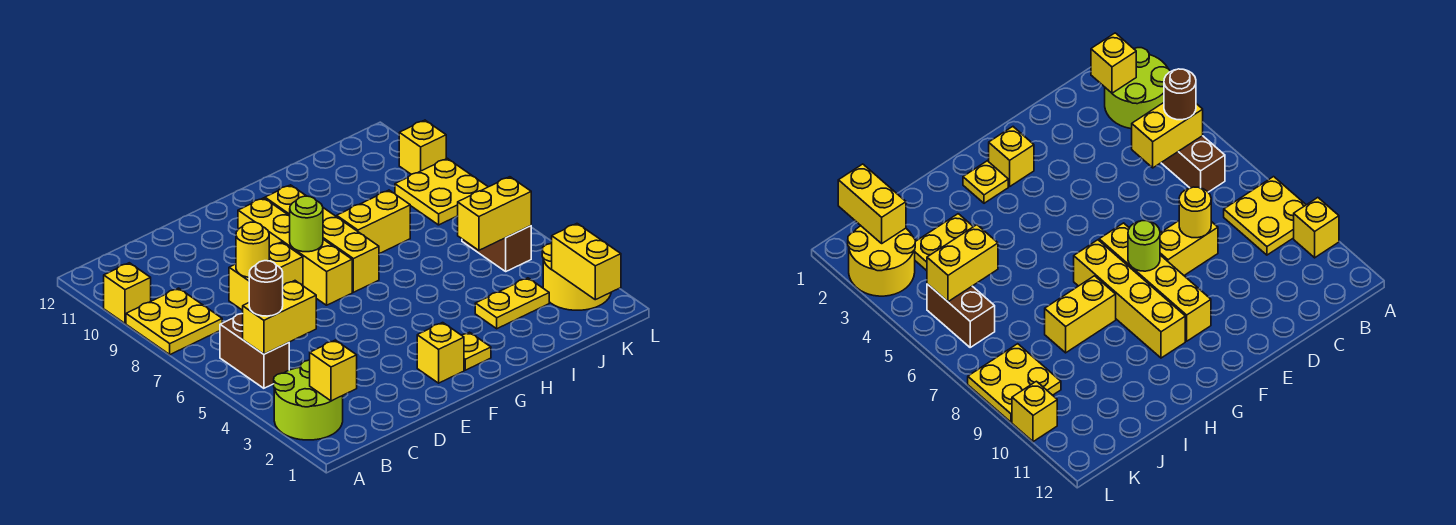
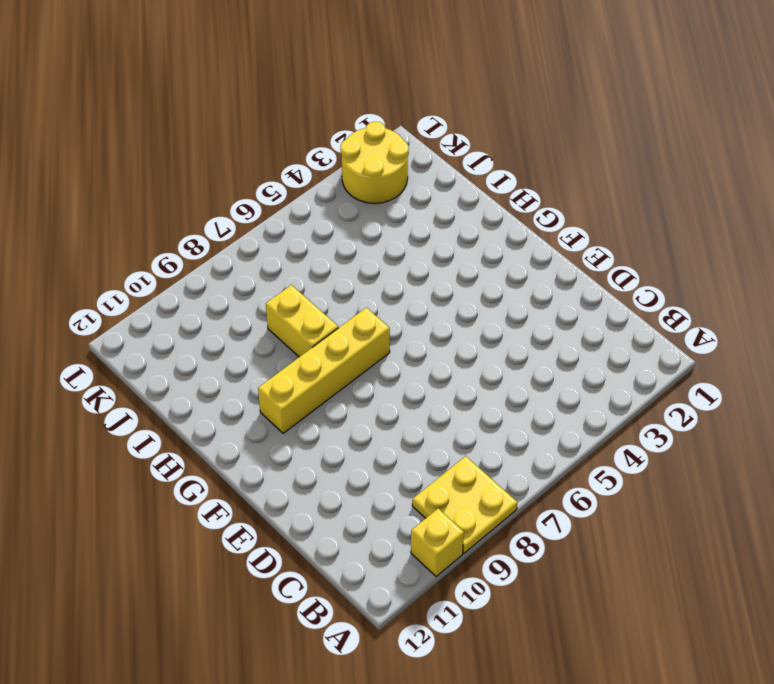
none -> lime 2x2 round brick [274,360,343,440]
none -> brown 1x2 brick [220,314,289,388]
none -> yellow 1x2 brick [229,242,303,310]

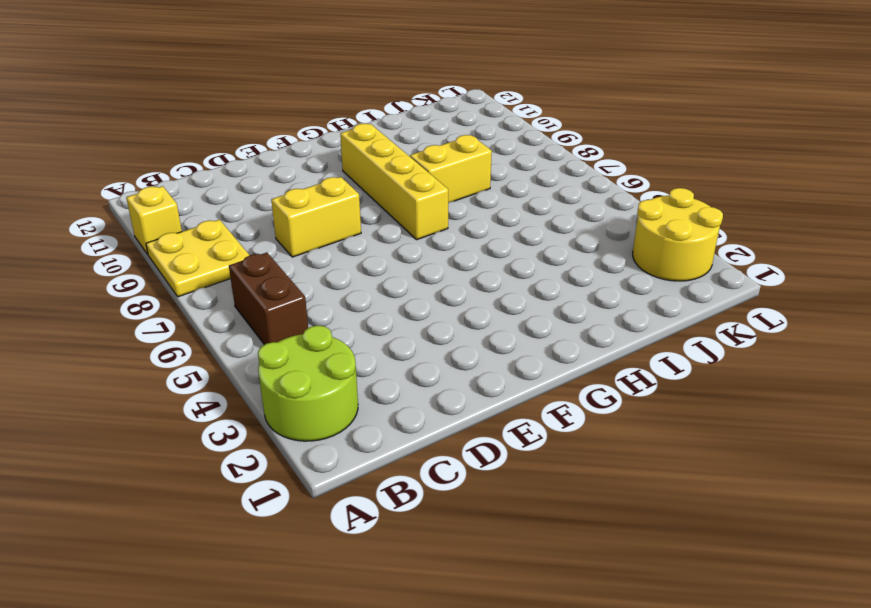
none -> yellow 1x1 brick [417,323,464,383]
none -> yellow 1x4 brick [238,198,352,305]
none -> yellow 1x1 plate [462,332,491,370]

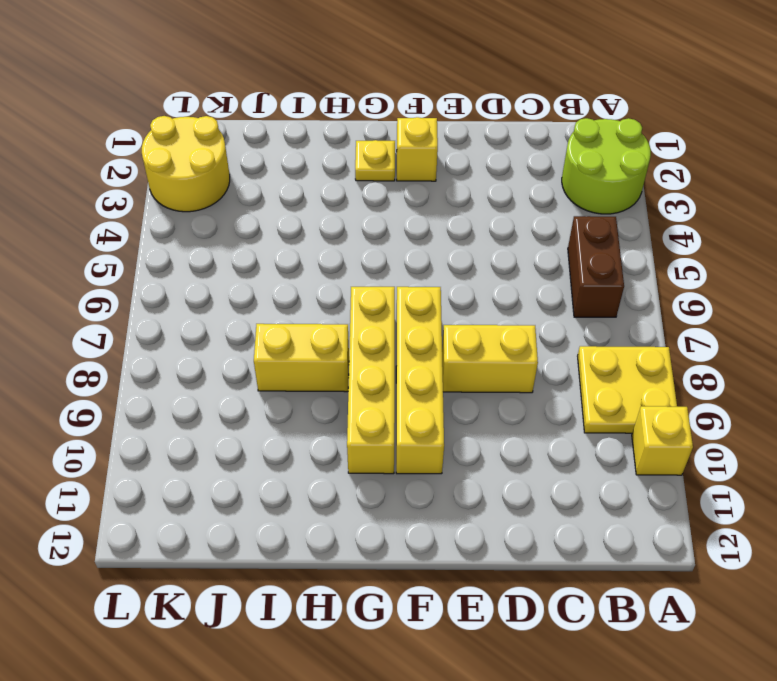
none -> yellow 1x2 plate [475,278,549,329]
none -> brown 1x2 brick [462,226,531,271]
none -> yellow 2x2 plate [395,158,488,225]

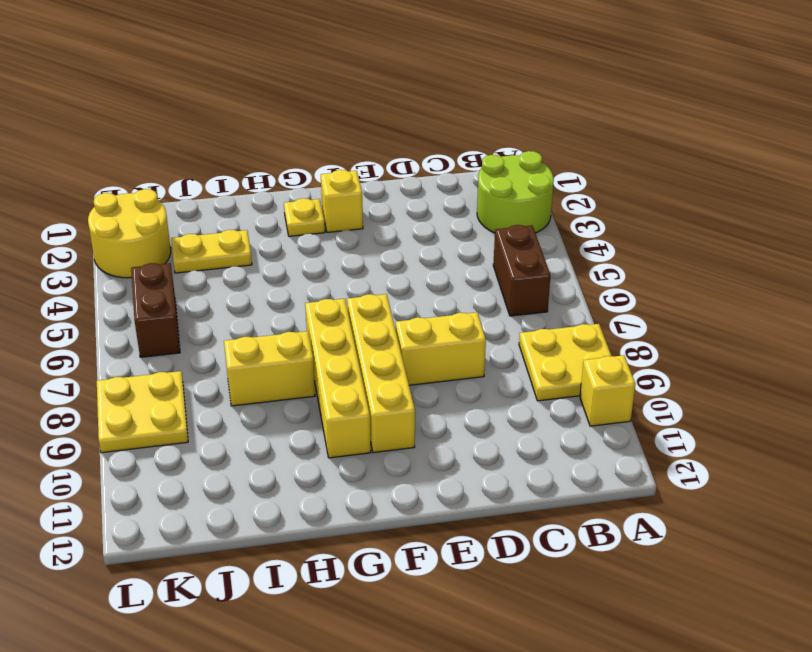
none -> yellow 1x1 brick [399,120,446,174]
none -> yellow 1x1 brick [310,340,357,401]
none -> yellow 1x2 brick [243,281,316,354]

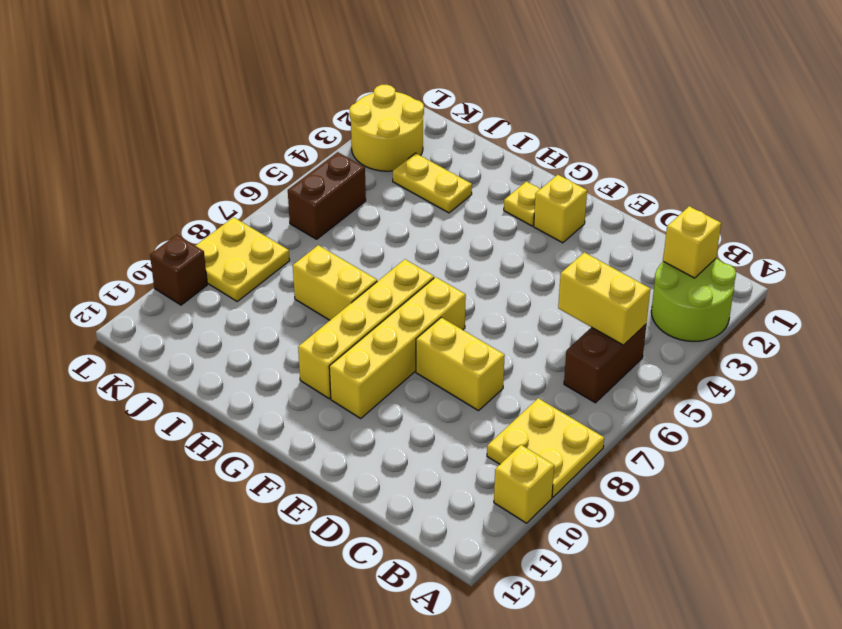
brown 1x1 brick [150,235,207,305] -> yellow 1x1 brick [399,120,446,174]
none -> yellow 1x1 round brick [236,222,269,277]
none -> lime 1x1 round brick [290,196,323,252]
none -> yellow 1x2 brick [458,177,531,250]

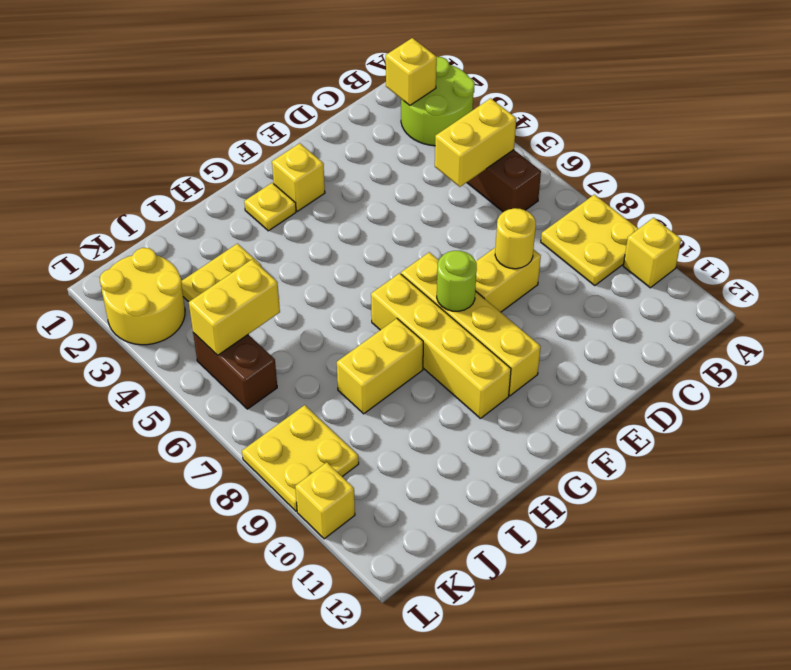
none -> yellow 1x2 brick [552,224,621,300]
none -> brown 1x1 round brick [249,261,283,316]

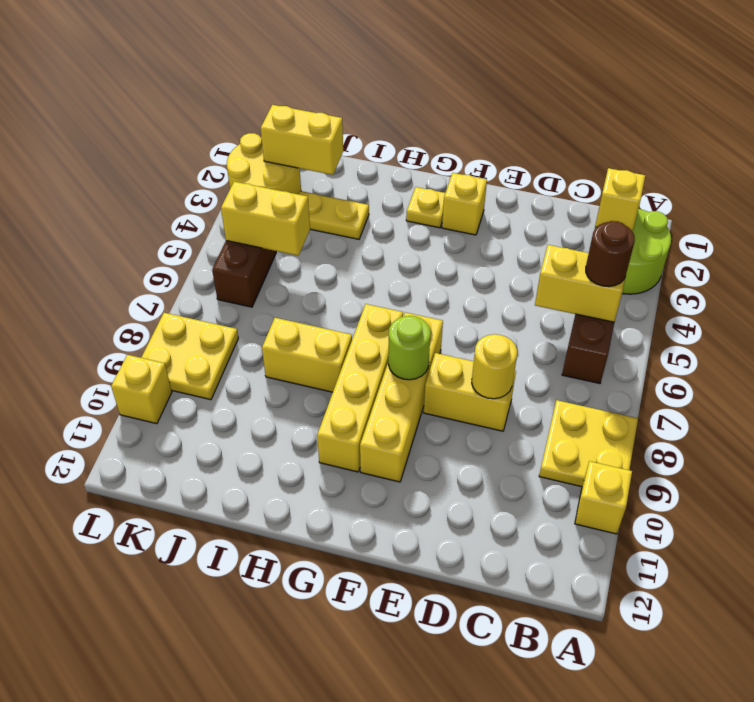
yellow 1x2 brick [261,105,343,175] -> yellow 1x2 brick turned to [552,224,621,300]

